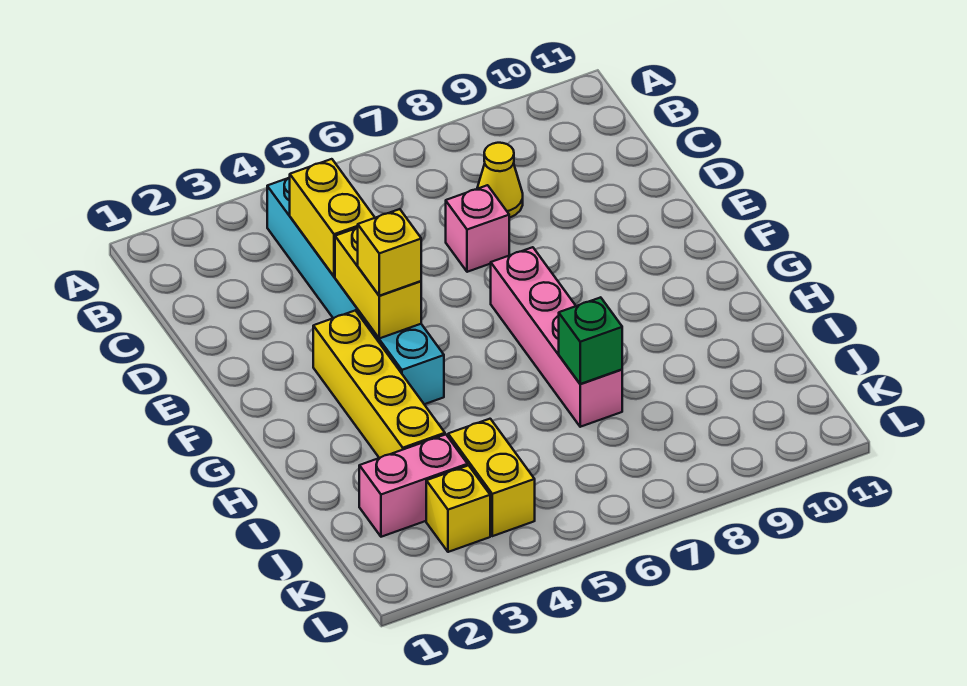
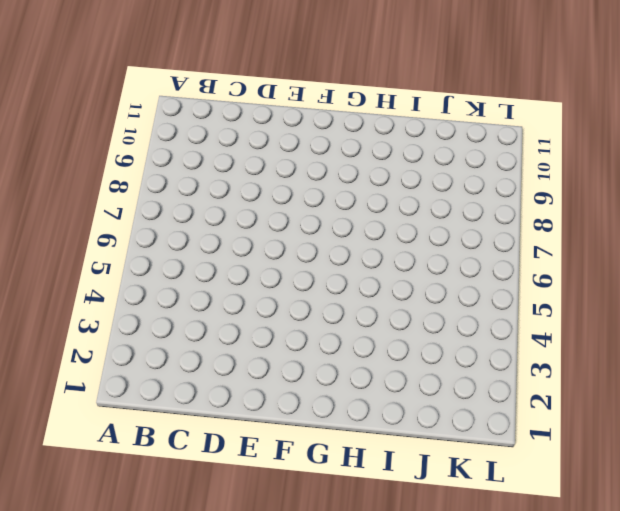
none -> cyan 1x6 brick [267,177,444,404]
none -> yellow 1x1 cone [477,143,523,218]
none -> pink 1x1 brick [446,185,509,272]

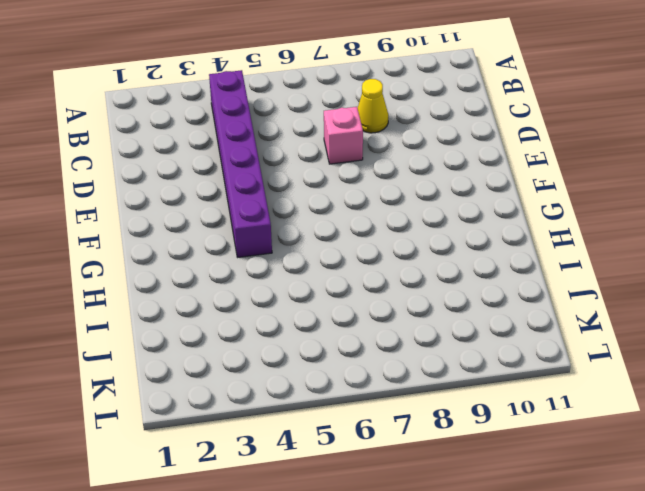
purple 1x6 brick [209,70,272,257] -> cyan 1x6 brick [267,177,444,404]
none -> yellow 1x4 brick [313,310,445,458]
none -> pink 1x4 brick [491,247,622,427]
none -> pink 1x2 brick [359,434,468,537]

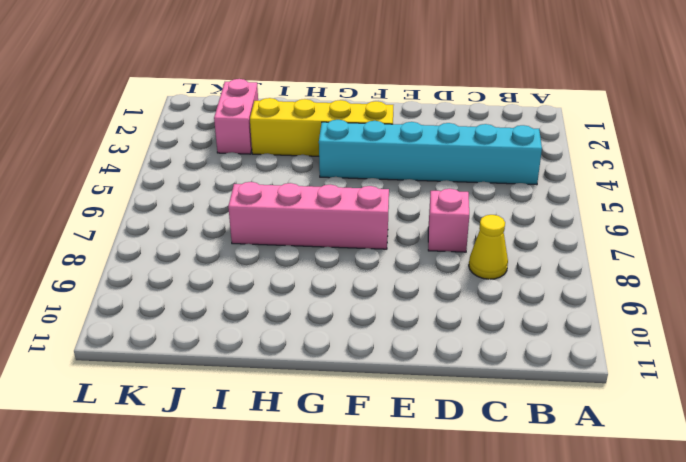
none -> yellow 1x2 brick [448,419,535,536]
none -> yellow 1x1 brick [426,465,490,552]
none -> yellow 1x2 brick [290,159,375,276]

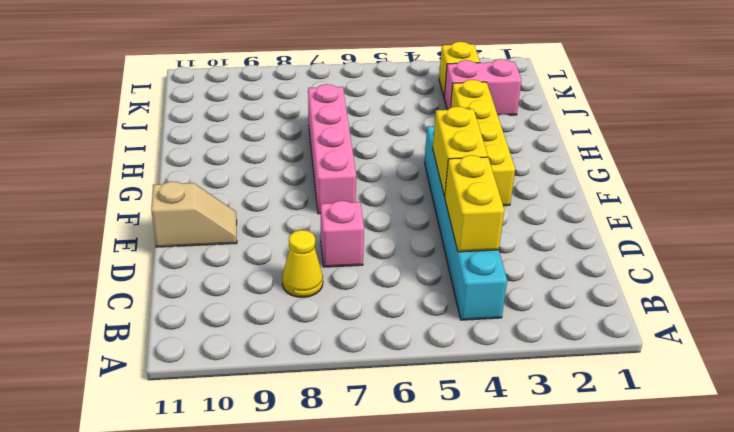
tan 1x2 slope [151,181,237,247] -> none
none -> yellow 1x2 brick [448,419,535,536]
none -> green 1x1 brick [559,297,622,384]
none -> yellow 1x1 brick [358,209,421,296]

